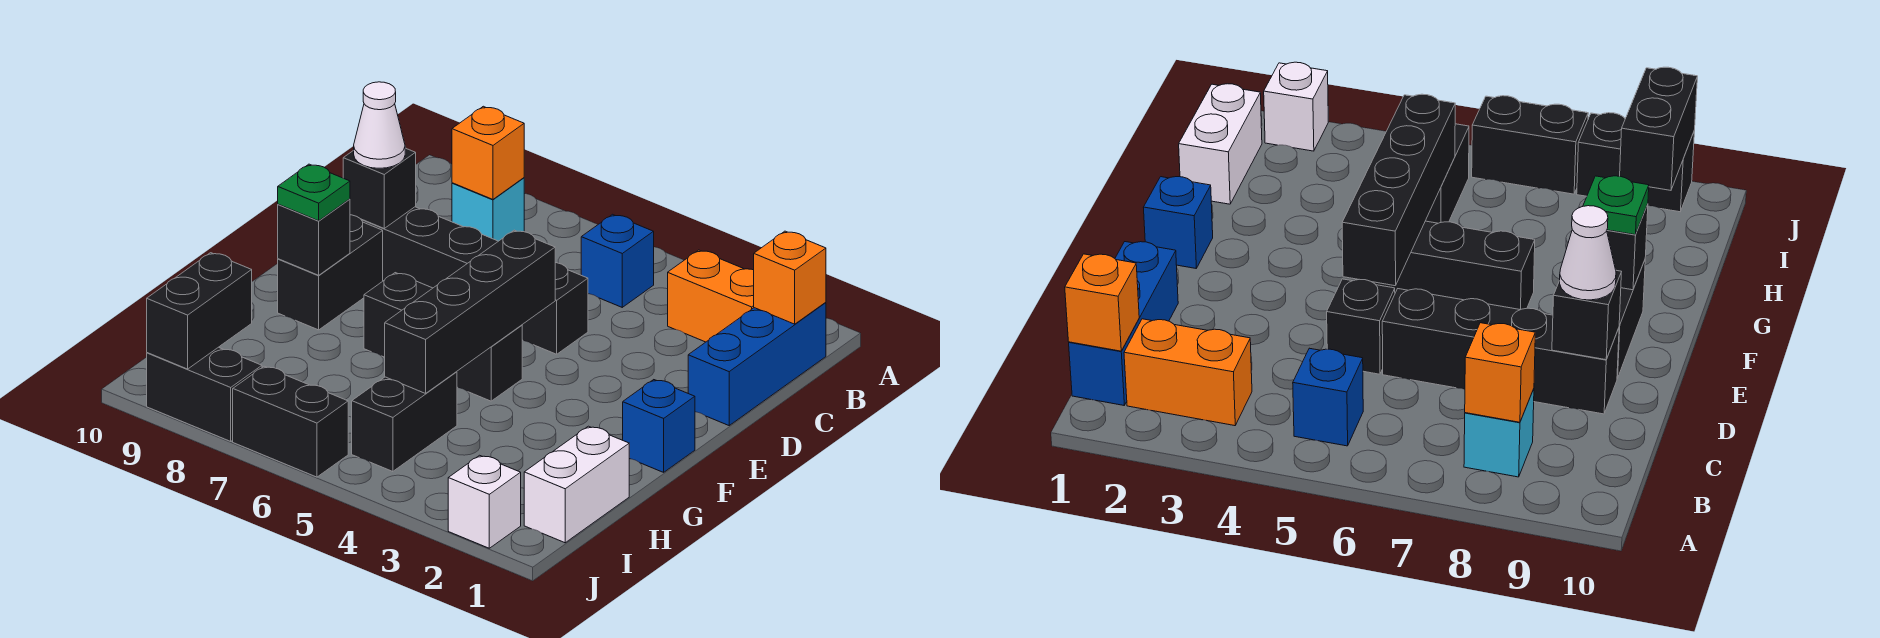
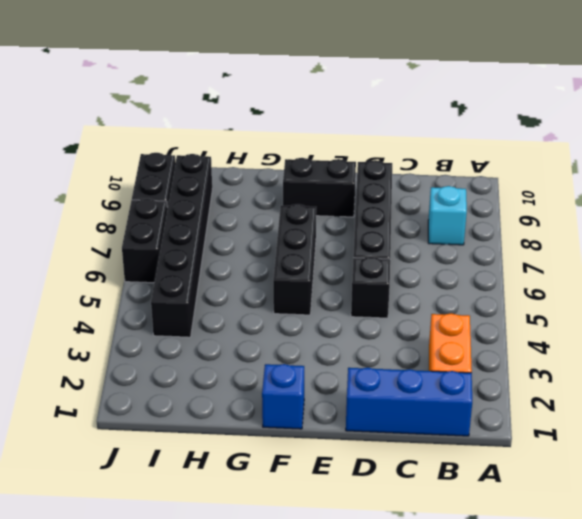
black 1x6 brick [151,154,212,337] -> black 1x2 brick [352,372,457,472]
none -> blue 1x1 brick [581,214,654,307]
none -> white 1x2 brick [524,426,629,543]
none -> white 1x1 brick [448,455,521,548]

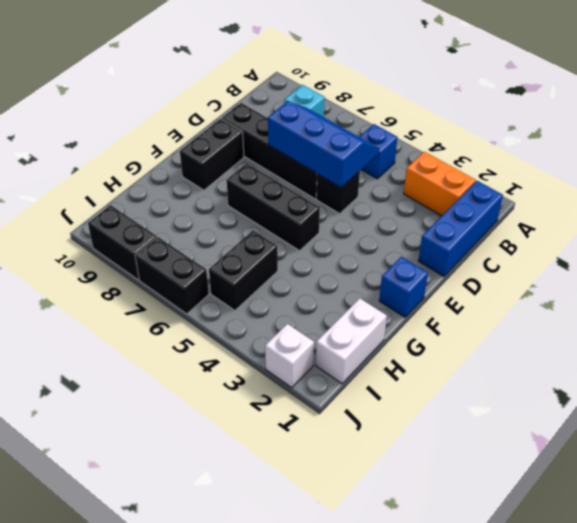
blue 2x3 slope [268,101,379,188] -> none
none -> orange 1x1 brick [754,231,826,324]
none -> orange 1x1 brick [452,106,524,199]
none -> black 1x1 brick [343,148,416,228]

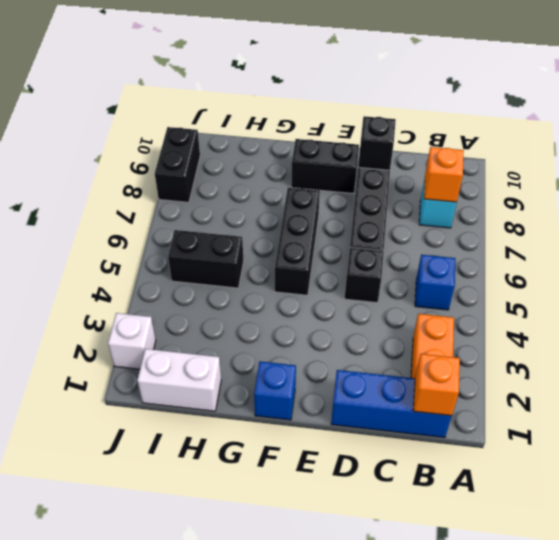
none -> black 1x2 brick [233,366,348,477]
none -> black 1x4 brick [385,230,555,393]
none -> black 1x1 brick [278,199,350,275]

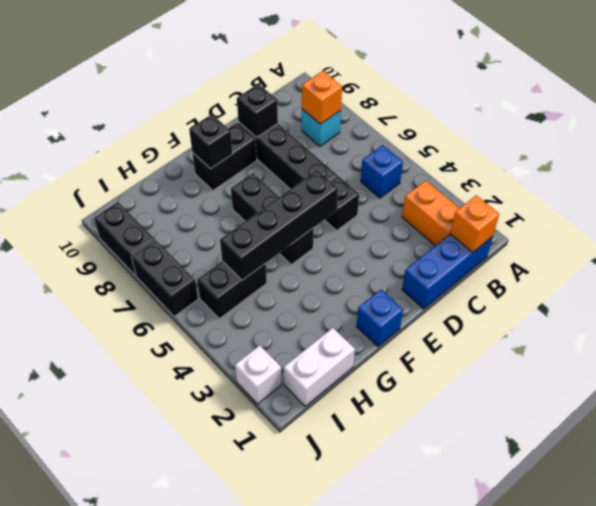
none -> black 1x2 brick [147,253,252,369]
none -> white 1x1 cone [354,82,405,168]
none -> green 1x1 plate [278,164,350,221]

